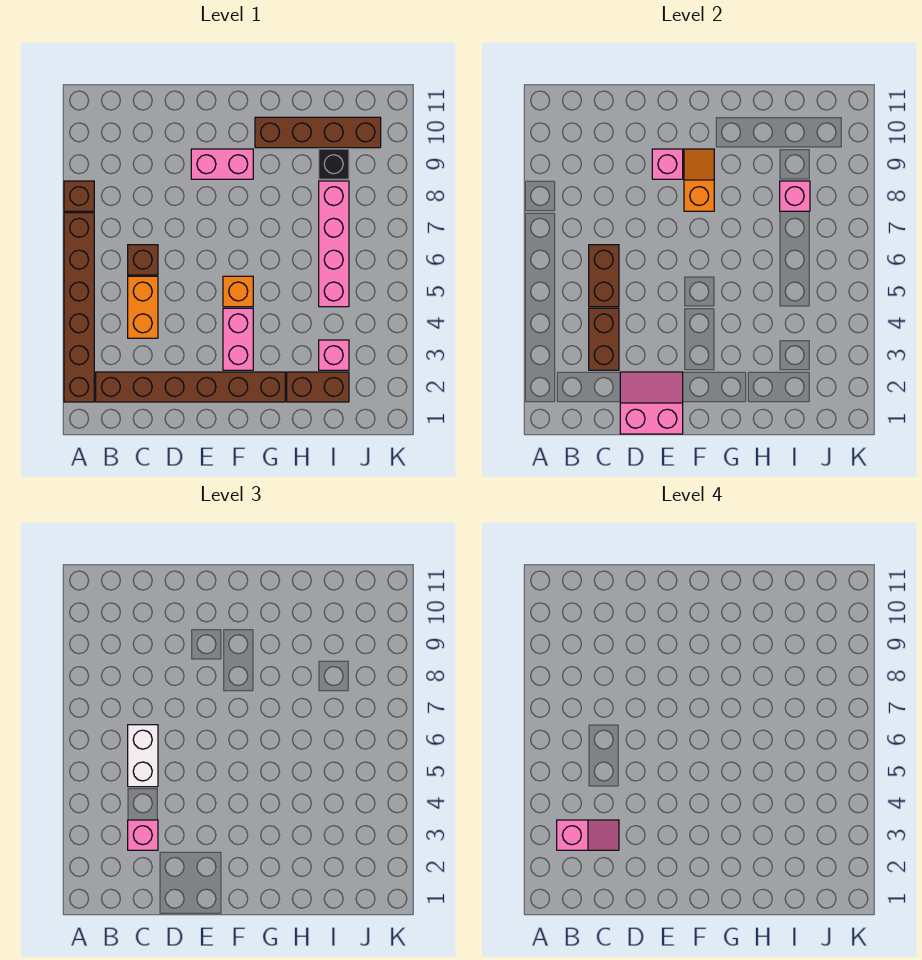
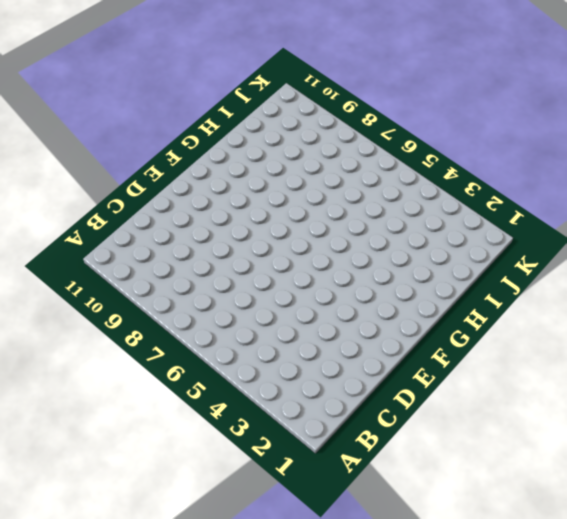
none -> brown 1x6 brick [64,213,94,402]
none -> brown 1x1 brick [64,181,94,211]
none -> brown 1x6 brick [96,372,285,402]

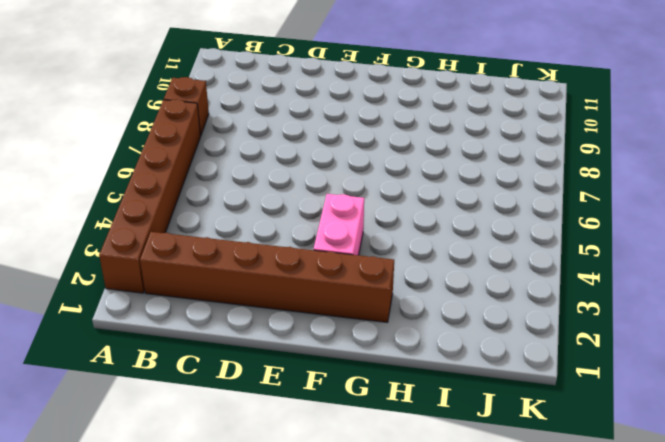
none -> orange 1x2 brick [128,276,158,338]
none -> brown 1x1 brick [128,245,158,275]
none -> pink 1x2 brick [191,149,253,179]

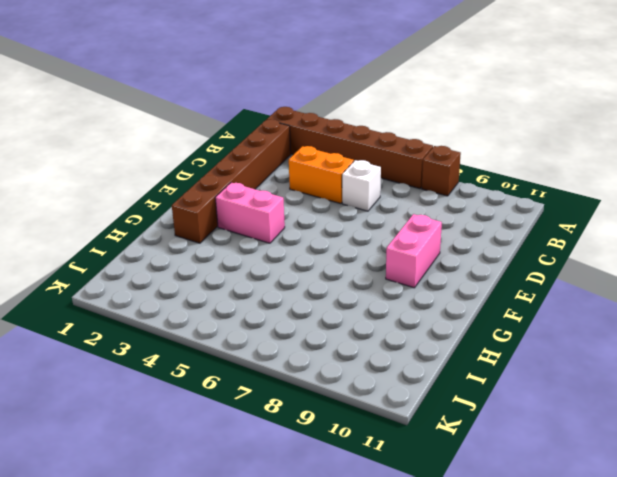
white 1x1 brick [342,160,381,211] -> brown 1x1 brick [128,245,158,275]
none -> orange 1x1 brick [223,276,253,307]
none -> brown 1x4 brick [255,117,381,148]
none -> brown 1x2 brick [287,372,349,402]

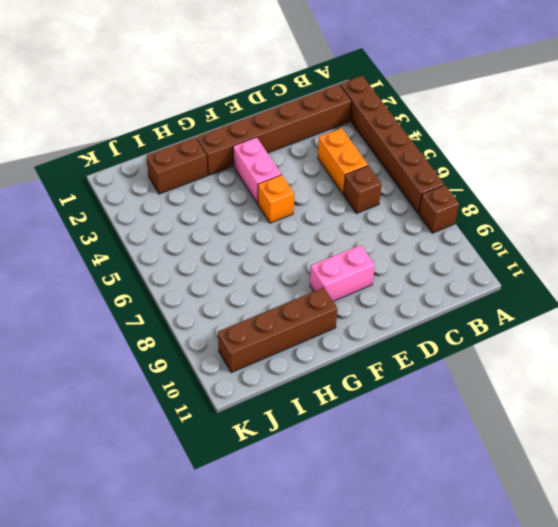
none -> pink 1x1 brick [319,340,349,370]
none -> pink 1x4 brick [319,181,349,307]
none -> black 1x1 brick [319,149,349,179]

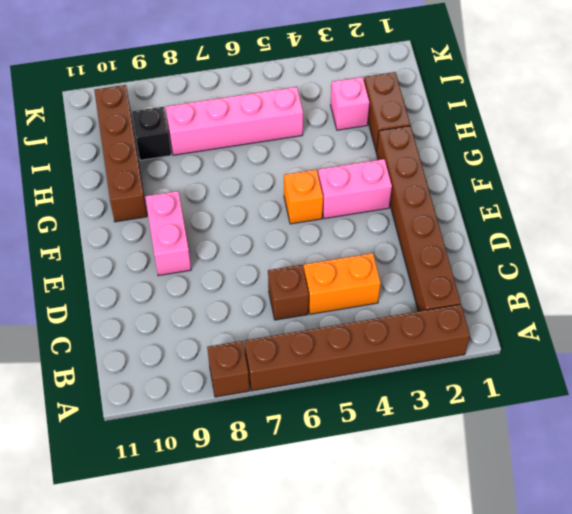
none -> brown 1x2 brick [589,308,619,370]
none -> brown 1x2 brick [589,245,619,307]
none -> pink 2x2 slope [620,372,683,434]

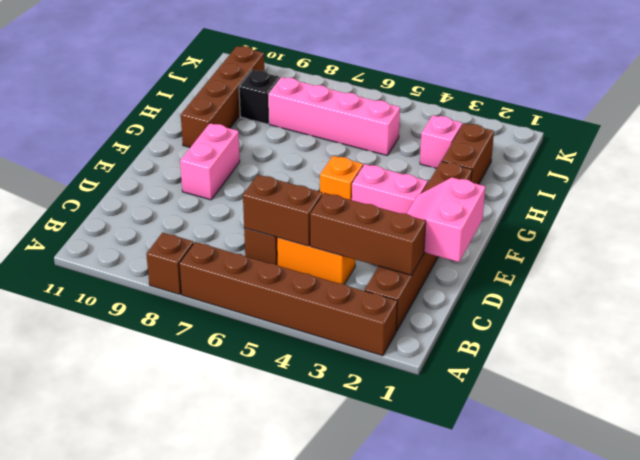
brown 1x3 brick [310,193,426,275] -> brown 1x2 brick [589,308,619,370]
none -> pink 1x1 brick [652,149,683,179]
none -> orange 1x2 slope [684,149,714,211]
none -> pink 1x1 brick [780,181,810,211]

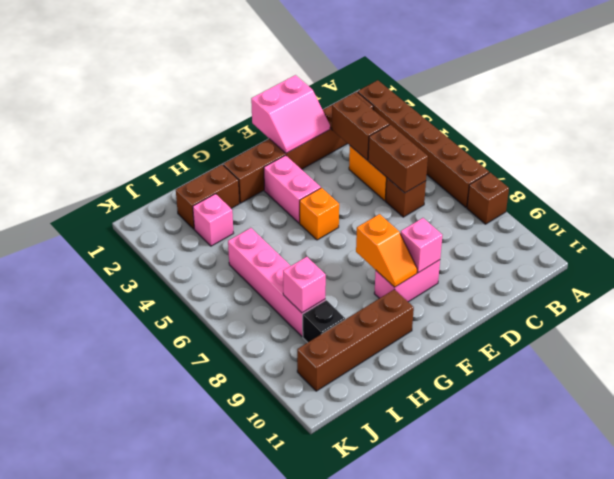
none -> pink 1x1 brick [128,820,158,850]
none -> white 1x2 brick [128,725,158,787]
none -> pink 1x2 slope [557,820,619,850]

